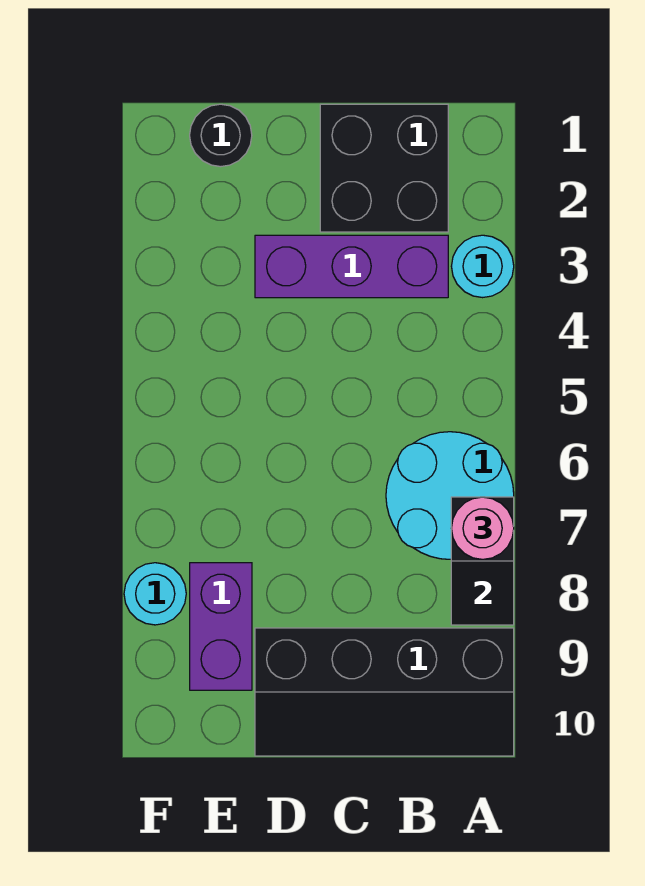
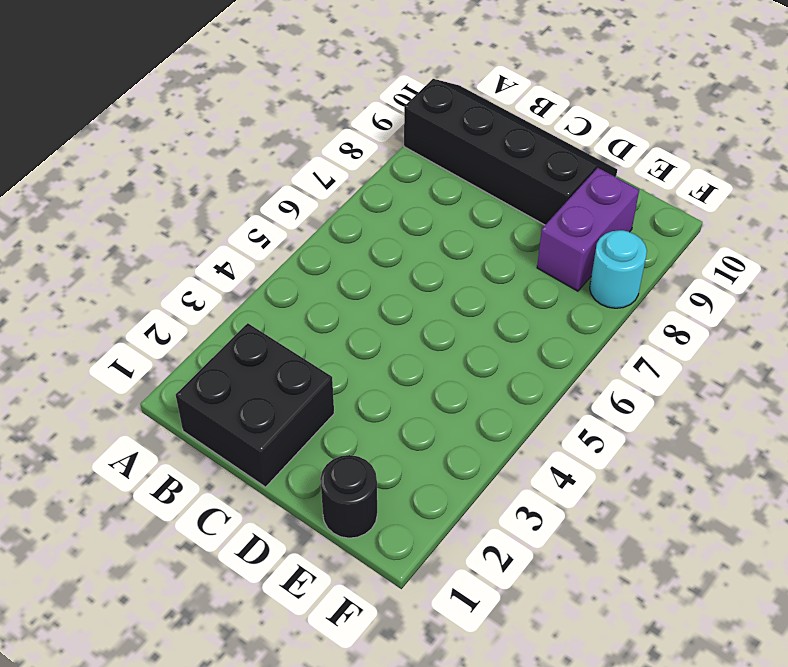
none -> cyan 1x1 round brick [451,235,514,298]
none -> cyan 2x2 round brick [386,432,514,559]

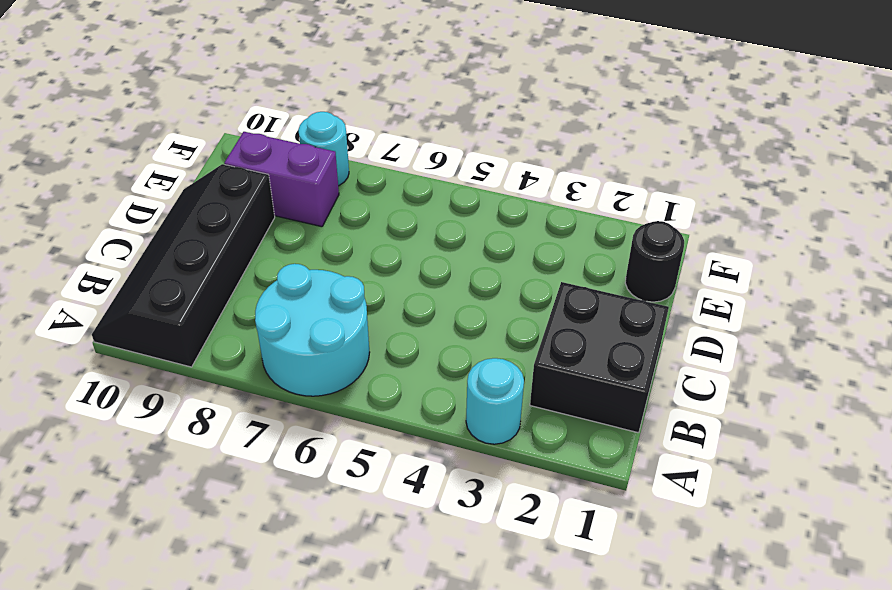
none -> purple 1x3 brick [255,235,448,298]
none -> black 1x2 slope [451,497,514,625]

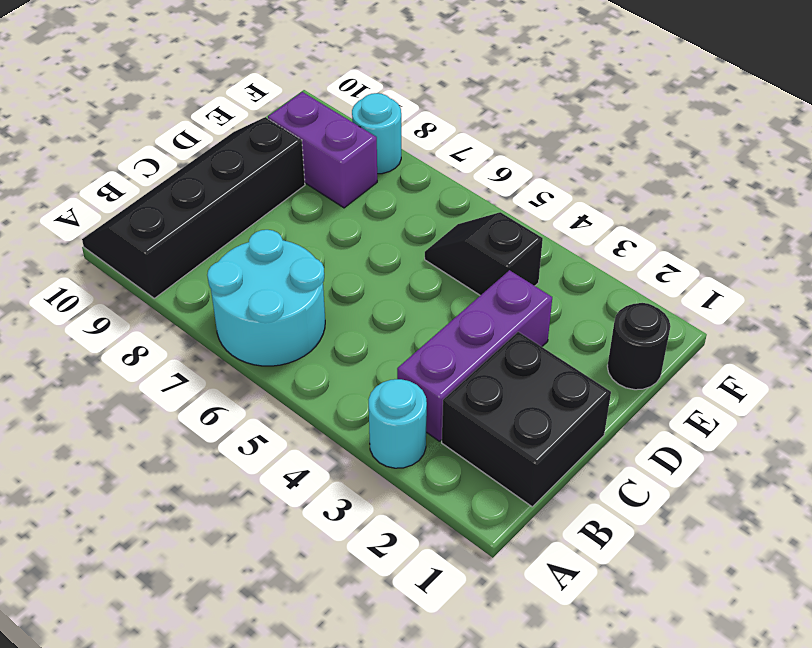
black 1x2 slope [425,212,543,295] -> black 1x2 slope moved to [451,497,514,625]
none -> pink 1x1 round brick [451,497,514,559]

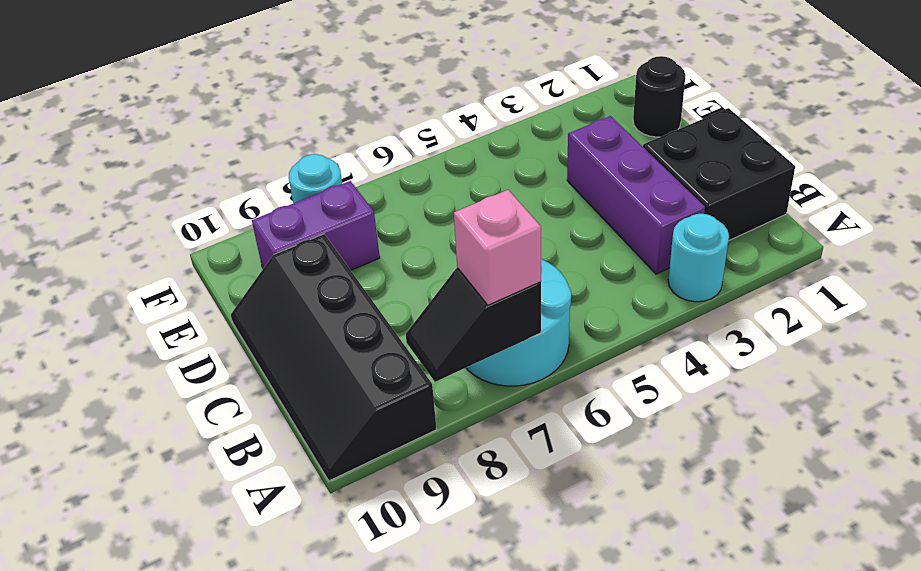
pink 1x1 brick [454,190,541,305] -> pink 1x1 round brick [451,497,514,559]

